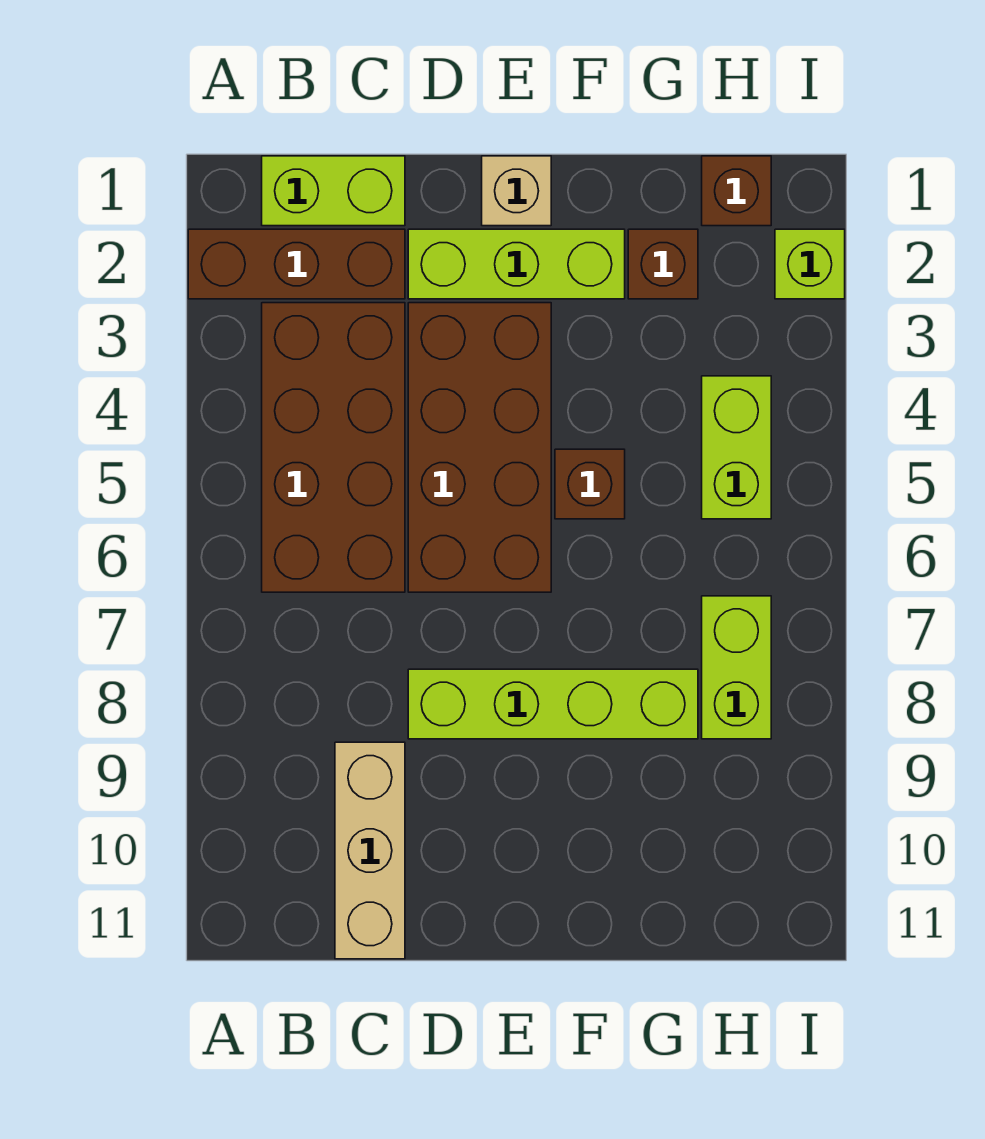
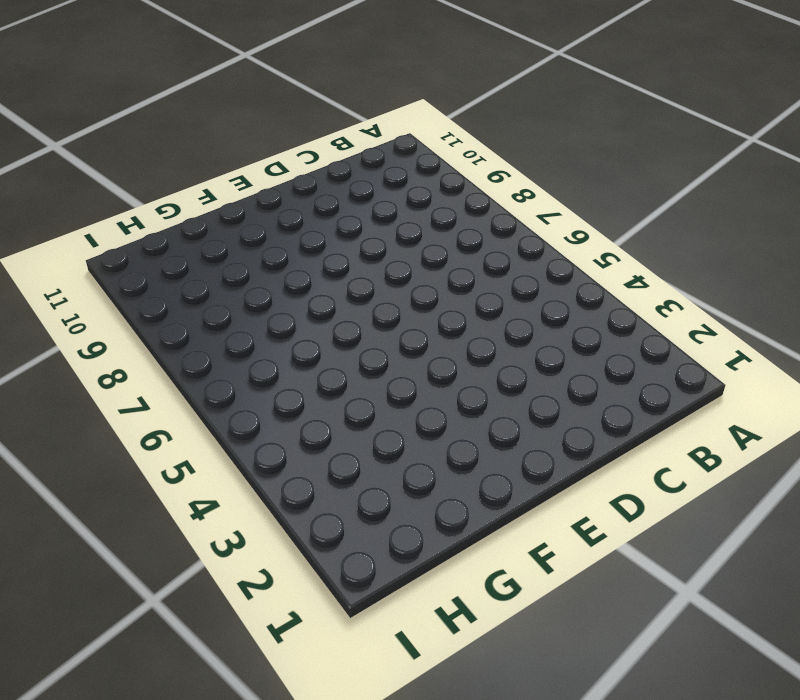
none -> brown 1x3 brick [188,229,405,299]
none -> lime 1x2 brick [262,156,405,226]
none -> brown 2x4 brick [262,303,405,592]

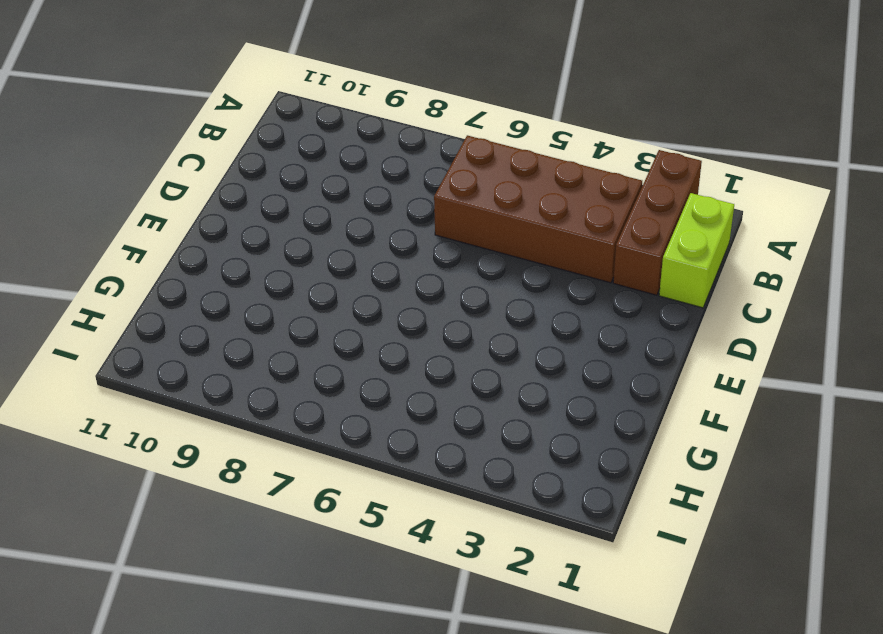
none -> tan 1x3 brick [335,742,405,959]
none -> lime 1x3 brick [408,229,625,299]
none -> brown 2x4 brick [408,303,551,592]

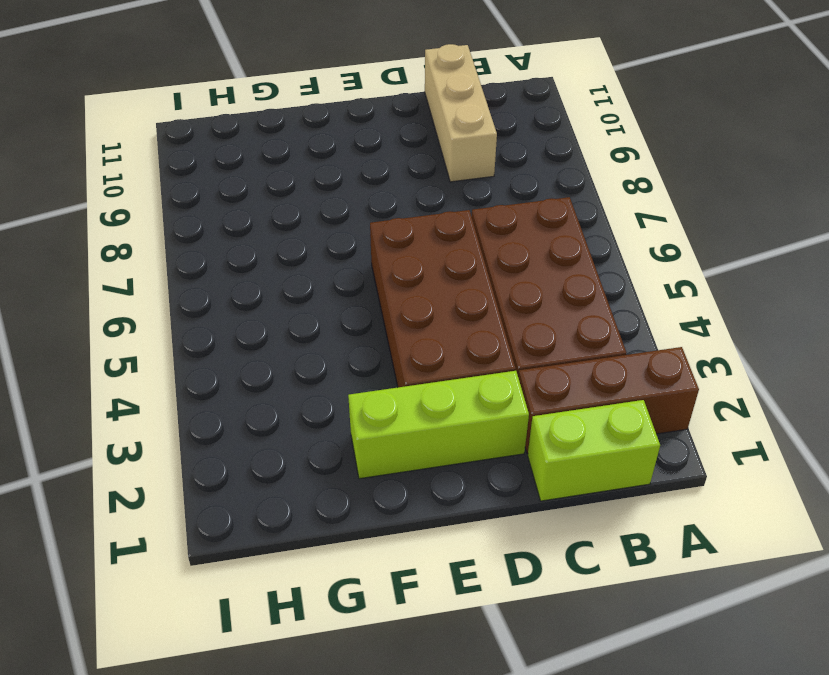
none -> lime 1x4 brick [408,669,698,739]
none -> tan 1x1 brick [482,156,551,226]
none -> brown 1x1 brick [555,449,625,519]

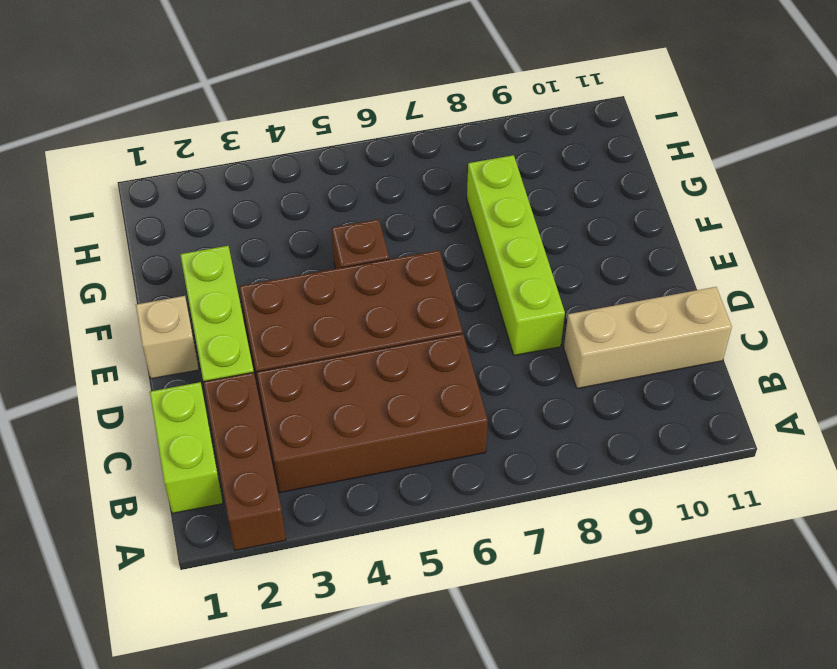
none -> brown 1x1 brick [628,229,698,299]
none -> brown 1x1 brick [702,156,771,226]
none -> lime 1x2 brick [702,376,771,519]

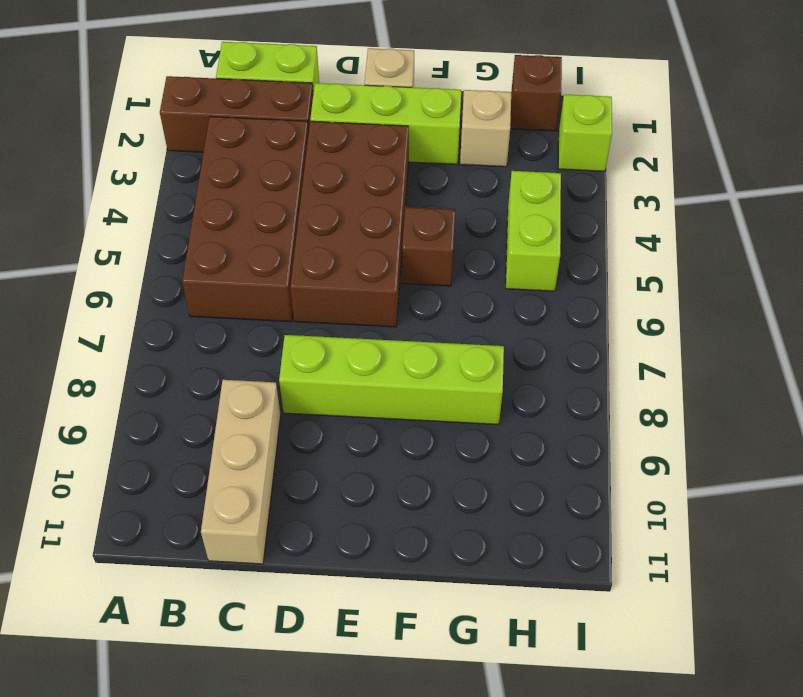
tan 1x1 brick [460,90,511,167] -> brown 1x1 brick [628,229,698,299]
none -> lime 1x2 brick [702,596,771,739]

